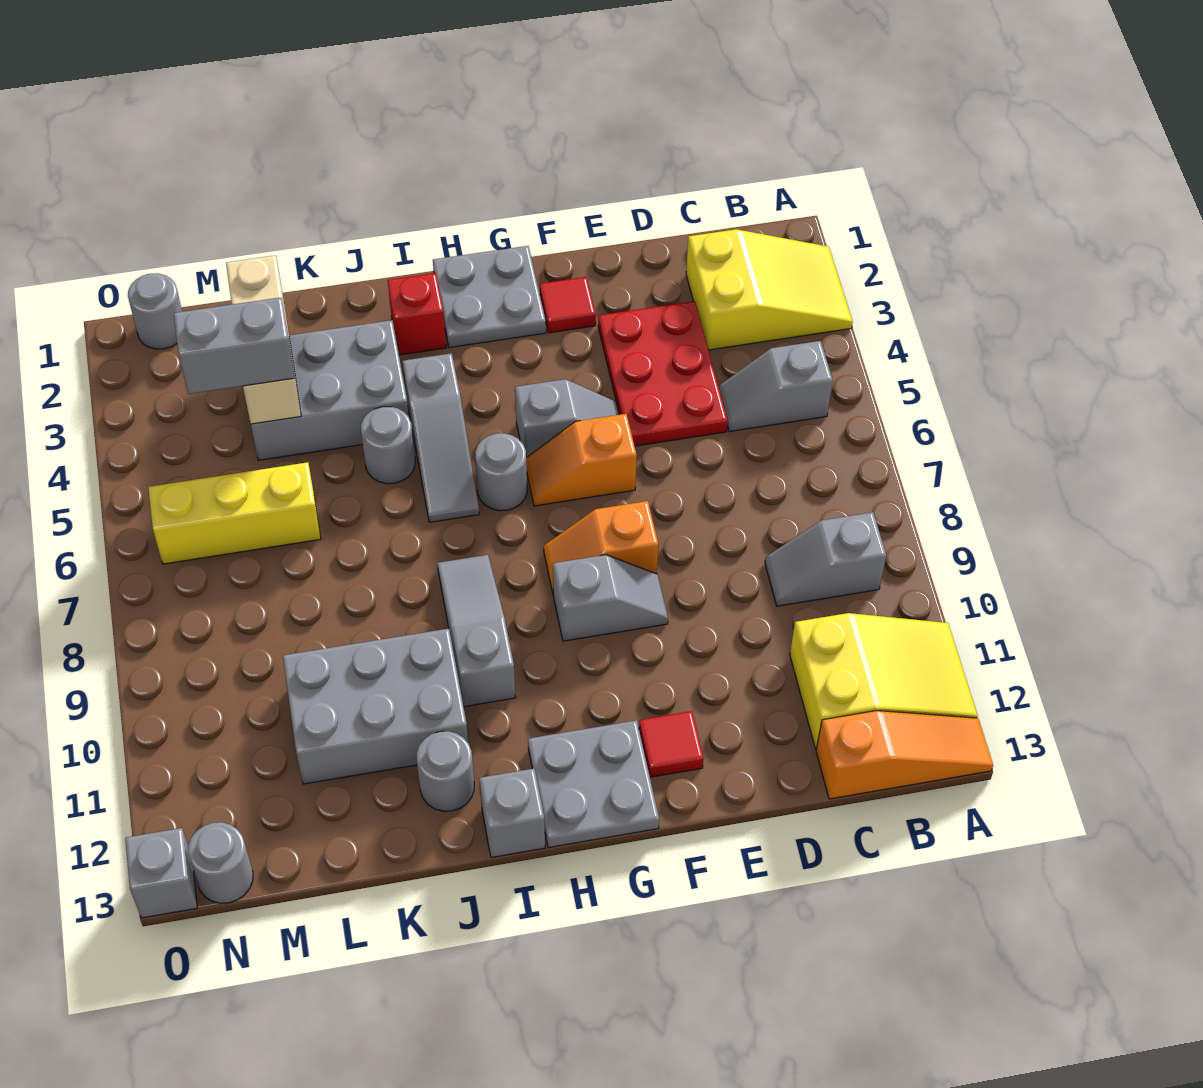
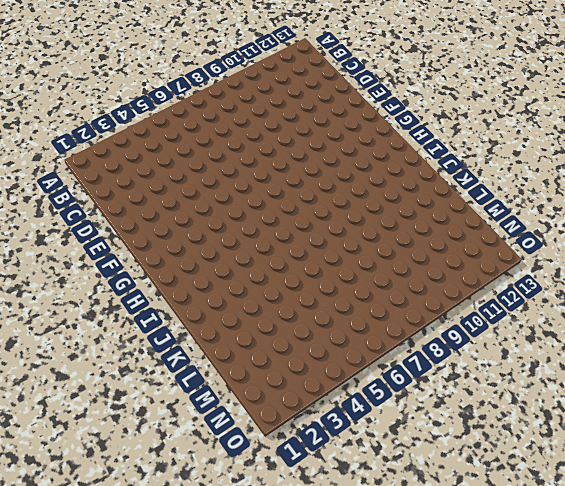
none -> yellow 2x3 slope [686,229,853,350]
none -> yellow 2x3 slope [790,613,978,749]
none -> orange 1x3 slope [816,711,993,799]

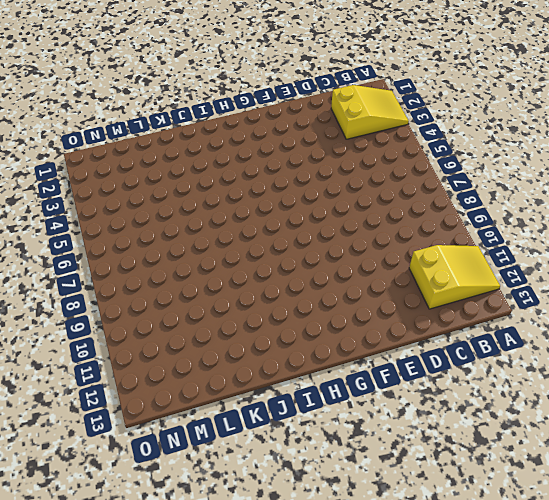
none -> orange 1x3 slope [816,711,993,799]
none -> grey 1x2 slope [719,341,833,432]
none -> grey 1x2 slope [765,512,886,606]

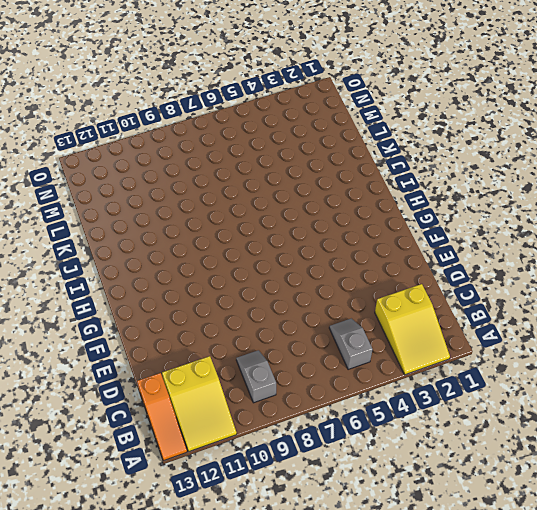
none -> red 2x3 plate [598,301,728,446]
none -> red 1x1 tile [540,277,596,333]
none -> grey 1x2 slope [515,379,619,458]

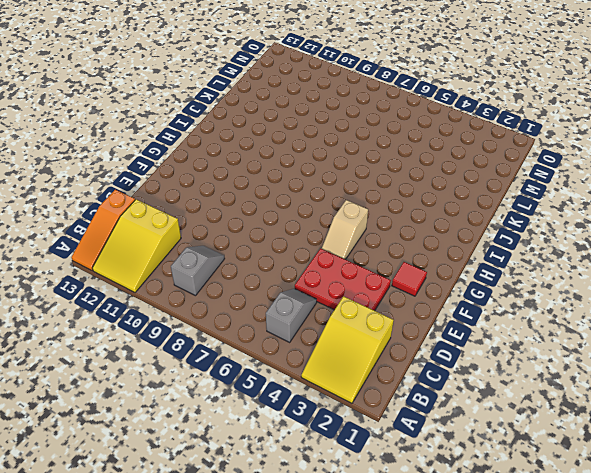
tan 1x2 slope [322,200,368,260] -> grey 1x2 slope [515,379,619,458]
none -> orange 1x2 slope [526,414,637,506]
none -> orange 1x2 slope [544,501,658,593]
none -> grey 1x2 slope [553,555,668,641]

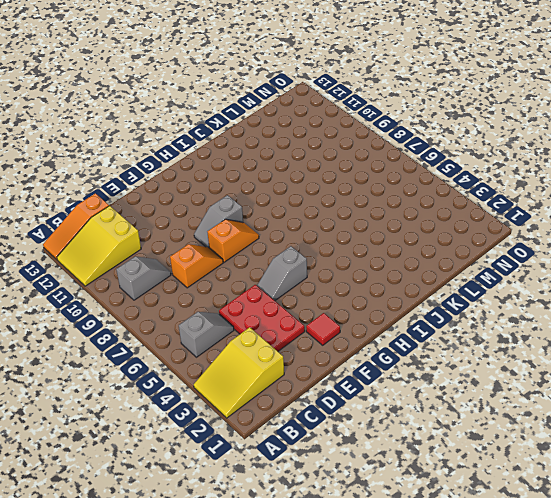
orange 1x2 slope [170,244,223,288] -> orange 1x2 slope moved to [526,414,637,506]
none -> red 1x1 tile [639,711,704,777]
none -> grey 2x2 plate [433,246,546,348]
none -> grey 2x2 plate [528,720,659,848]

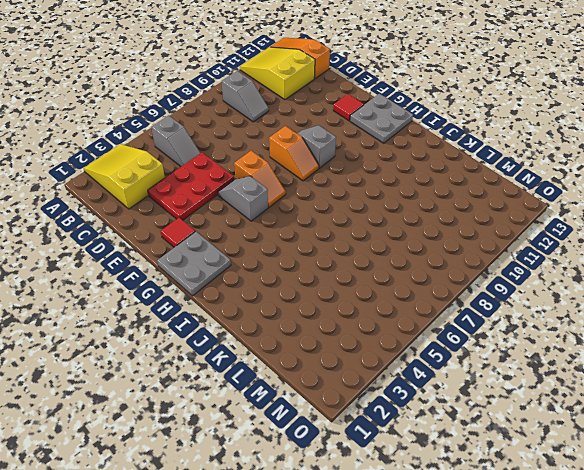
none -> grey 1x1 round brick [475,433,527,511]
none -> red 1x1 brick [388,273,446,355]
none -> grey 1x3 slope [403,353,479,522]

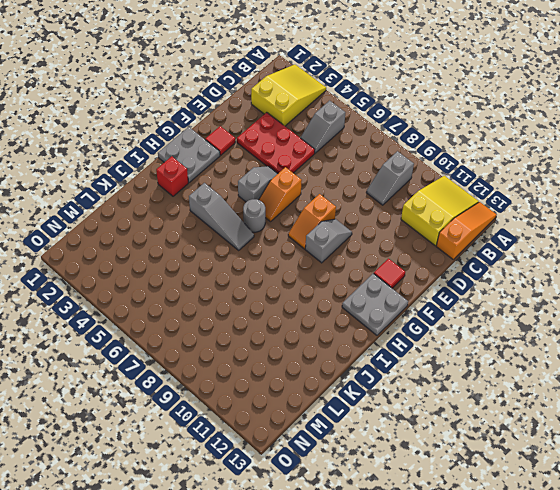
none -> grey 1x3 slope [437,555,516,707]
none -> grey 1x1 brick [479,769,545,857]
none -> grey 2x3 brick [251,320,409,460]

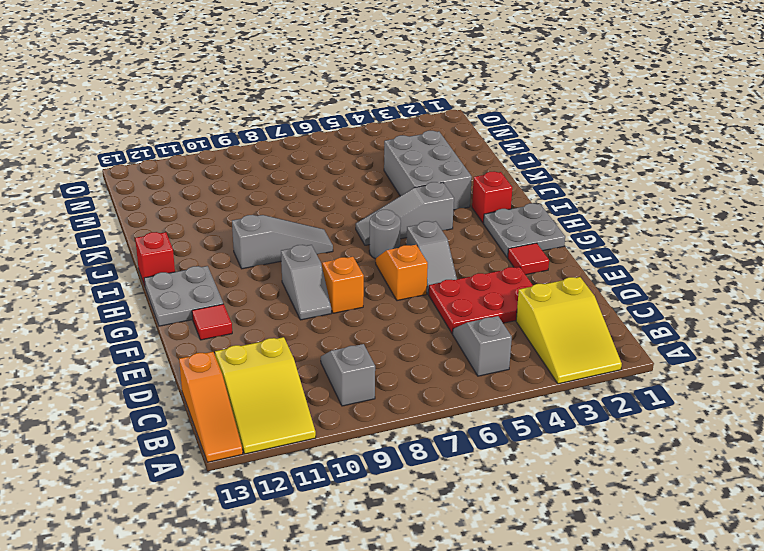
red 1x1 brick [135,232,175,286] -> grey 1x1 brick [479,769,545,857]
none -> grey 1x1 round brick [361,407,415,484]
none -> grey 2x3 brick [283,629,468,784]
none -> grey 1x1 round brick [417,731,474,811]

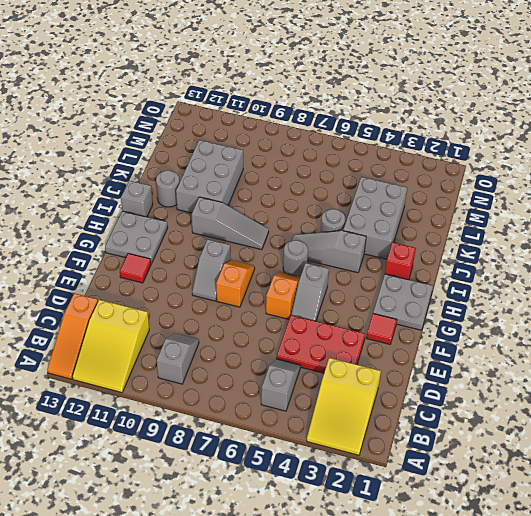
none -> yellow 1x3 brick [148,462,321,564]
none -> grey 1x1 round brick [128,273,182,349]
none -> grey 1x1 round brick [188,822,253,903]

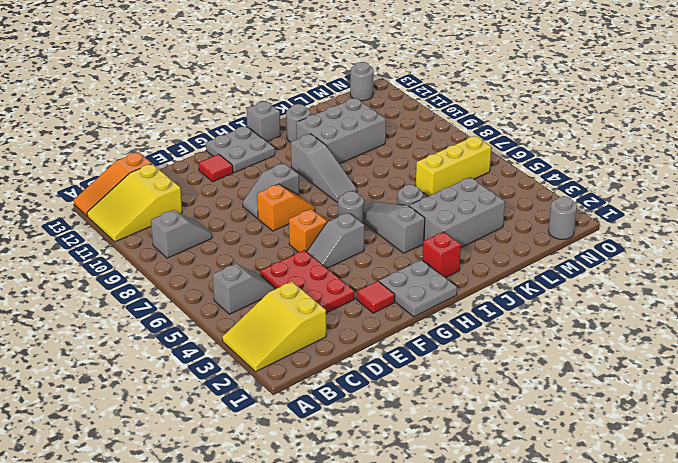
none -> grey 1x1 brick [125,828,197,918]
none -> tan 1x3 brick [226,255,301,424]
none -> grey 1x2 brick [174,297,295,394]

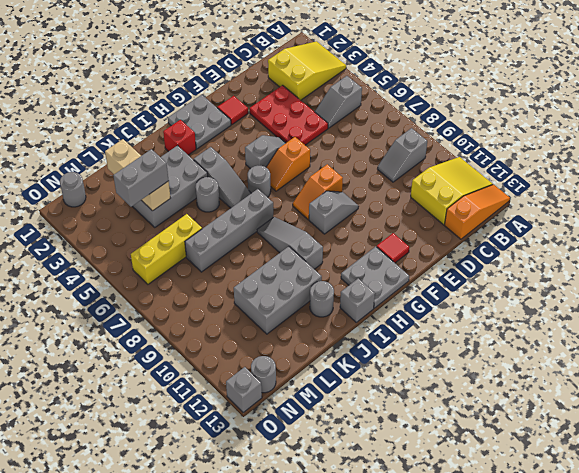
grey 1x4 brick [185,189,273,272] -> none

